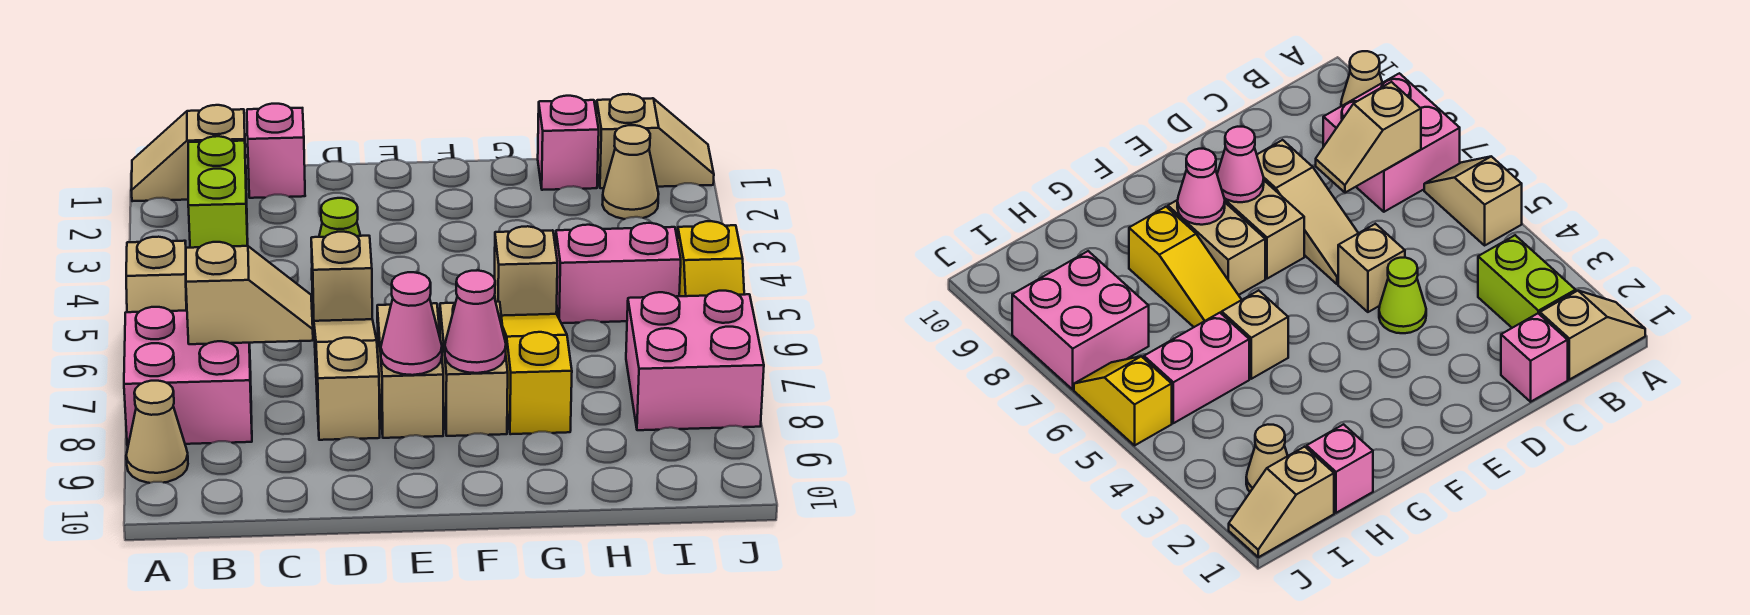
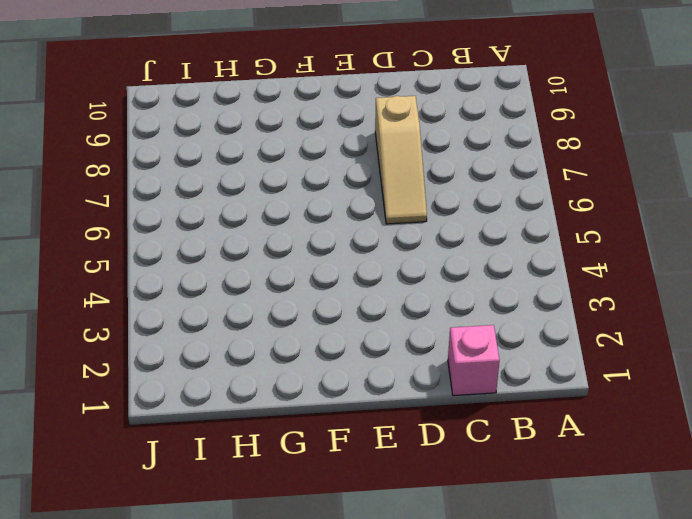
none -> tan 1x2 slope [131,105,247,201]
none -> tan 1x2 slope [126,237,187,312]
none -> pink 2x2 brick [124,307,252,445]

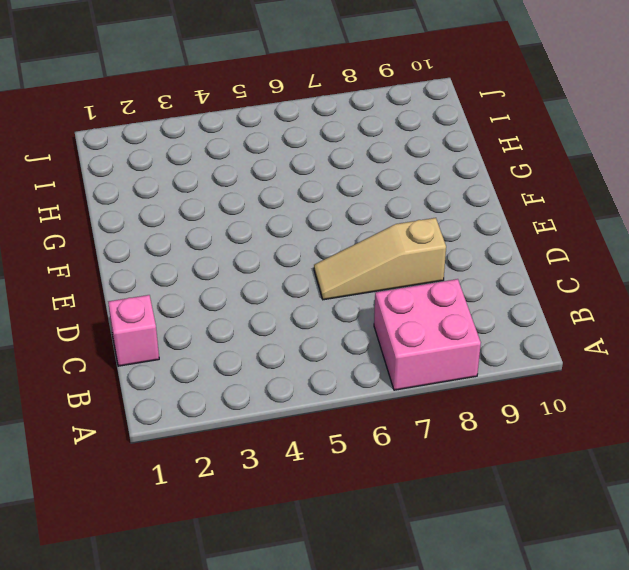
none -> tan 1x2 slope [131,105,247,201]
none -> tan 1x2 slope [126,237,187,312]
none -> tan 1x1 cone [126,381,188,483]

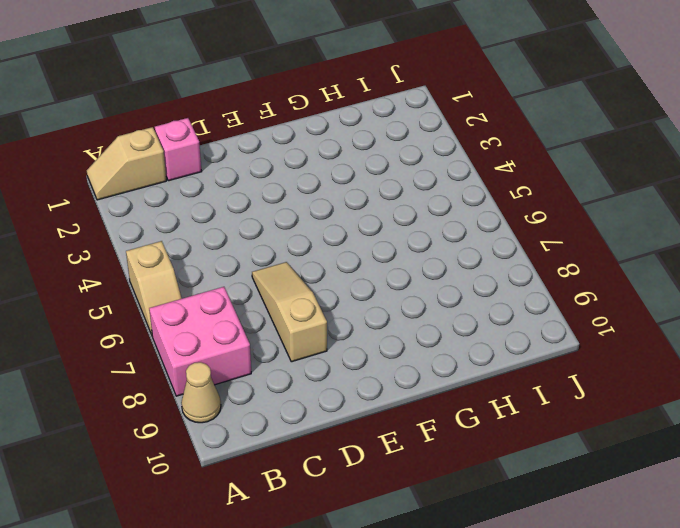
none -> lime 1x2 brick [188,136,248,248]
none -> lime 1x1 cone [319,198,360,237]
none -> tan 1x1 brick [311,232,372,321]

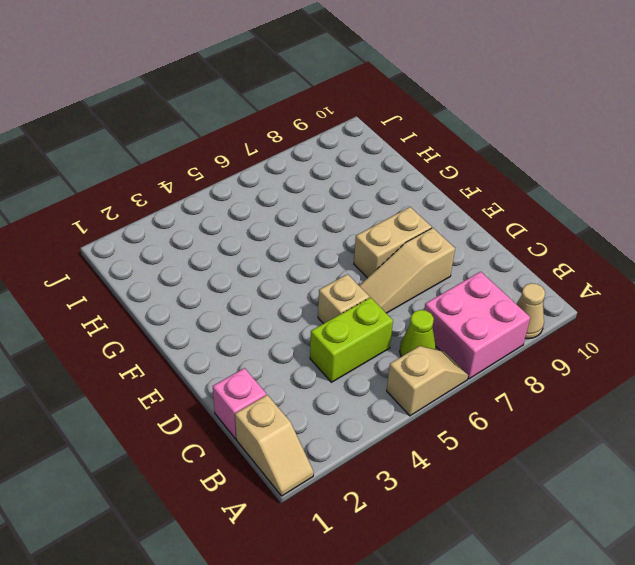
lime 1x1 cone [400,310,436,357] -> lime 1x1 cone moved to [319,198,360,237]
lime 1x2 brick [310,298,393,382] -> lime 1x2 brick moved to [188,136,248,248]
none -> tan 1x2 brick [440,302,508,436]
none -> tan 1x1 brick [495,226,557,316]
none -> yellow 1x3 slope [501,314,572,434]

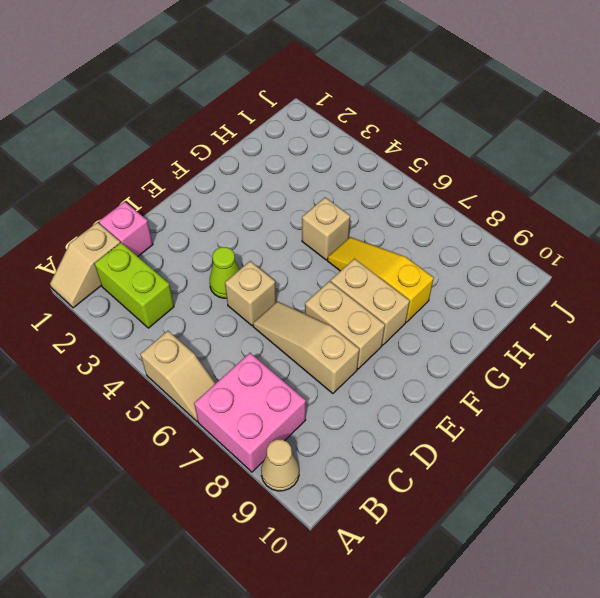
none -> pink 1x1 brick [538,96,599,190]
none -> pink 1x2 brick [556,223,681,323]
none -> tan 1x2 slope [596,94,714,188]

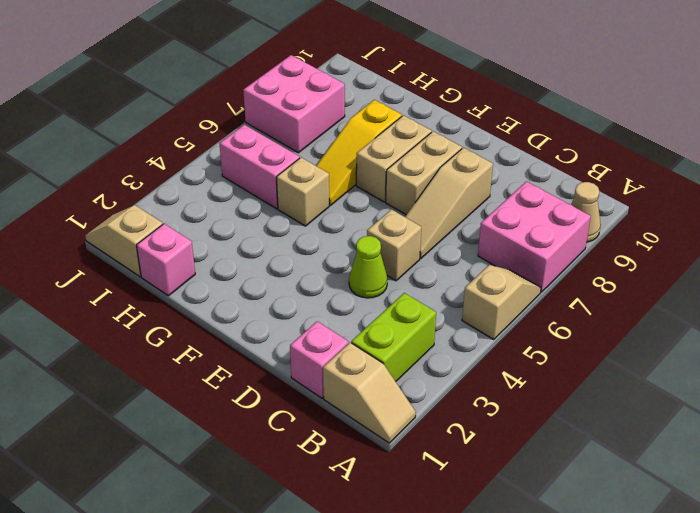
none -> tan 1x1 cone [602,125,659,219]
none -> yellow 1x2 slope [677,221,744,296]
none -> tan 1x2 slope [186,242,313,344]

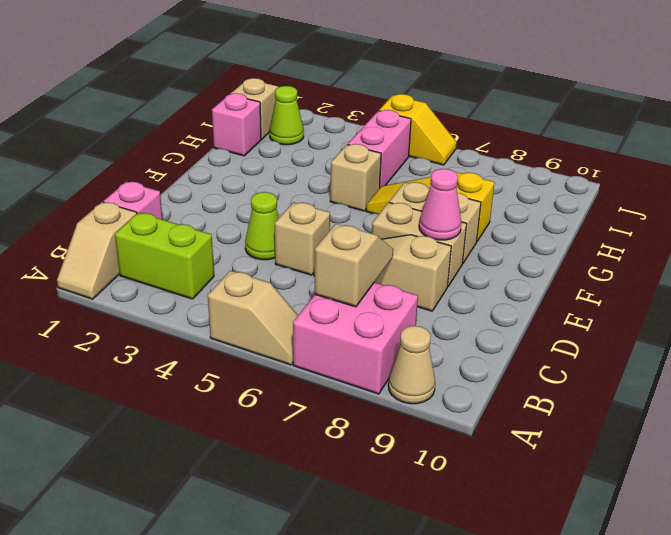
lime 1x1 cone [270,86,304,145] -> tan 1x1 cone [602,125,659,219]
none -> pink 2x2 brick [626,291,764,430]
none -> pink 1x1 cone [445,270,506,373]

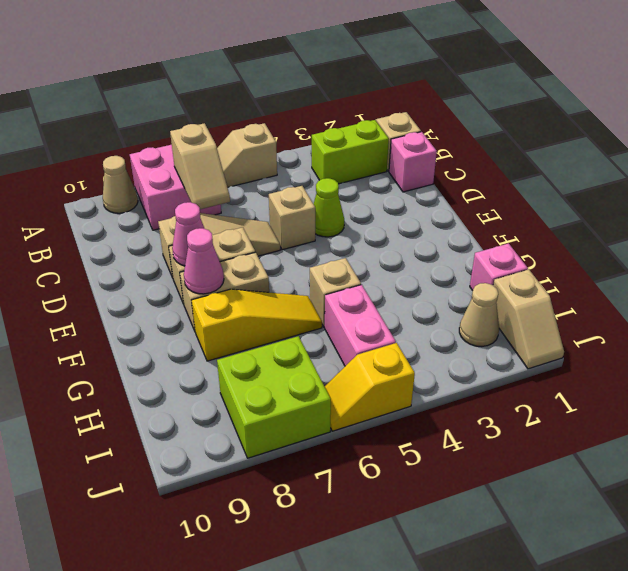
lime 2x2 brick [217,336,331,458] -> pink 2x2 brick [626,291,764,430]

